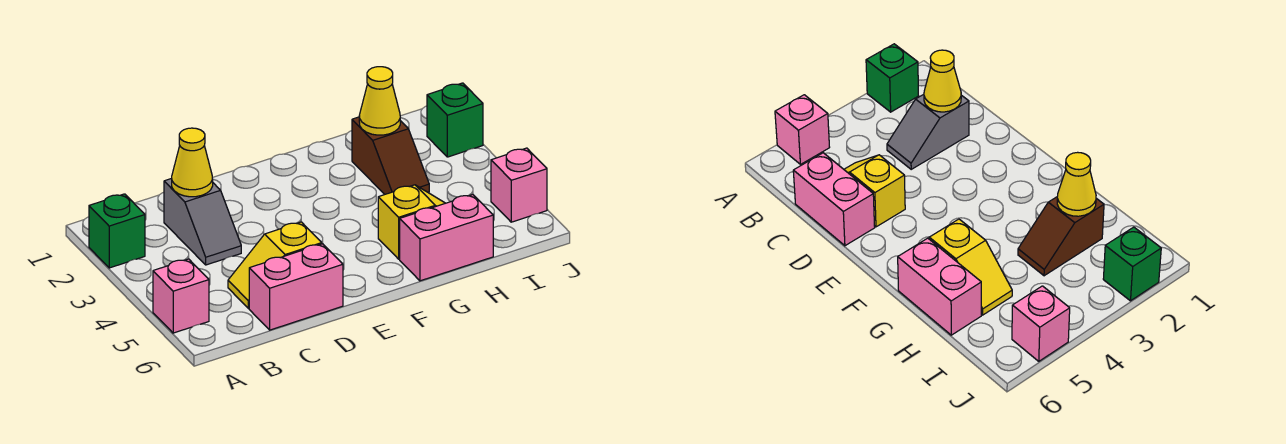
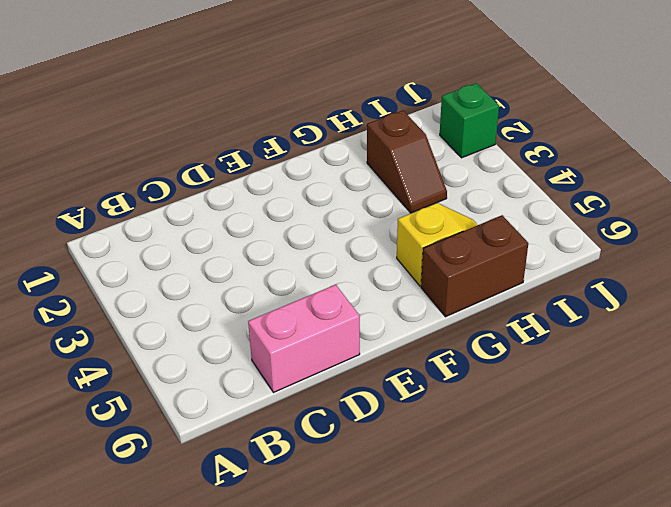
brown 1x2 brick [421,215,528,317] -> pink 1x2 brick [400,195,493,281]
none -> green 1x1 brick [89,194,145,268]
none -> pink 1x1 brick [153,259,209,333]
none -> grey 1x2 slope [164,178,241,265]

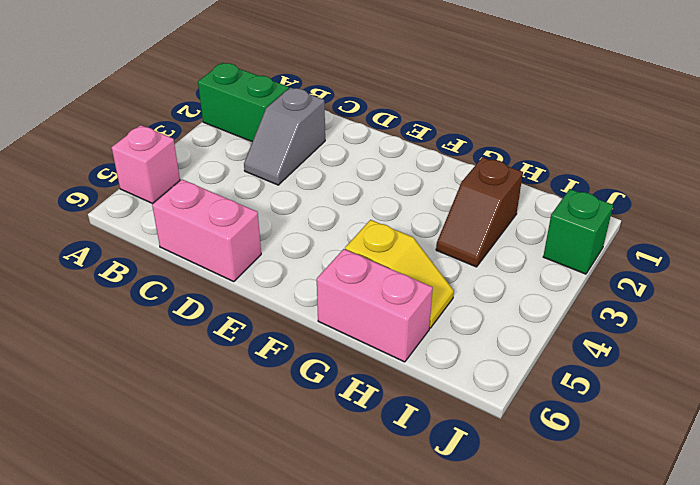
green 1x2 brick [198,63,289,142] -> green 1x1 brick [89,194,145,268]
none -> yellow 1x2 slope [228,222,322,308]
none -> pink 1x1 brick [491,148,547,222]
none -> yellow 1x1 cone [172,128,213,197]

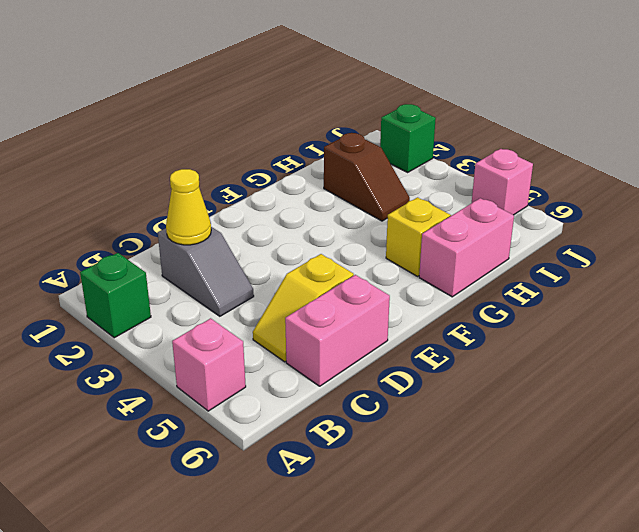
none -> yellow 1x1 cone [359,67,400,135]

